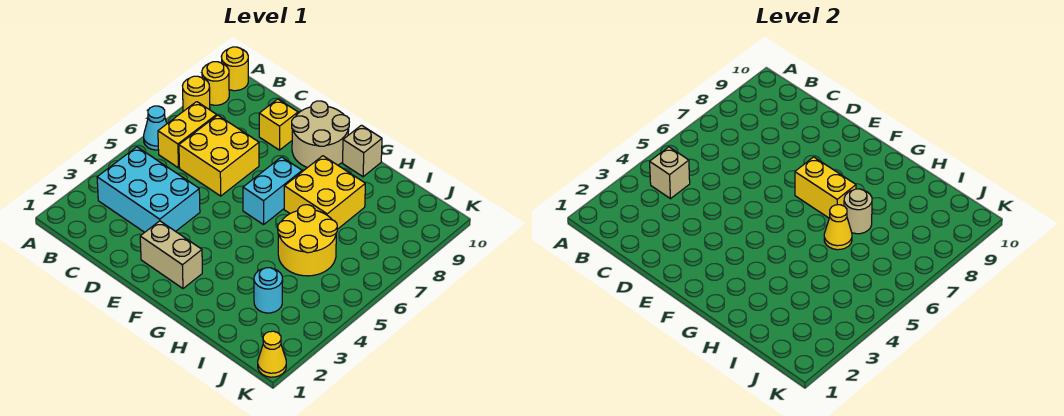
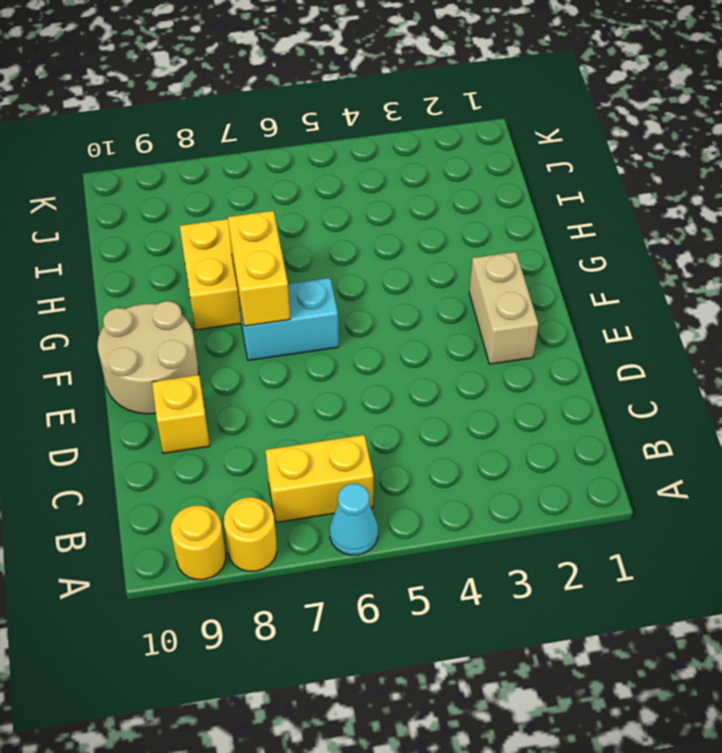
none -> yellow 1x1 round brick [221,47,248,91]
none -> cyan 2x3 brick [97,147,200,232]
none -> yellow 2x2 brick [179,115,259,196]

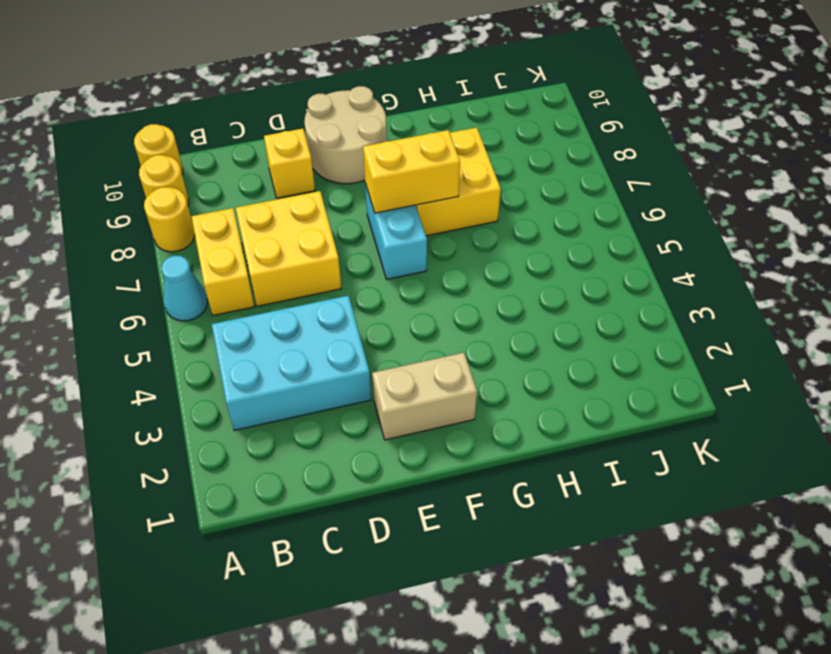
none -> tan 1x1 brick [343,125,382,177]
none -> yellow 2x2 round brick [278,205,337,276]
none -> cyan 1x1 round brick [254,268,283,313]

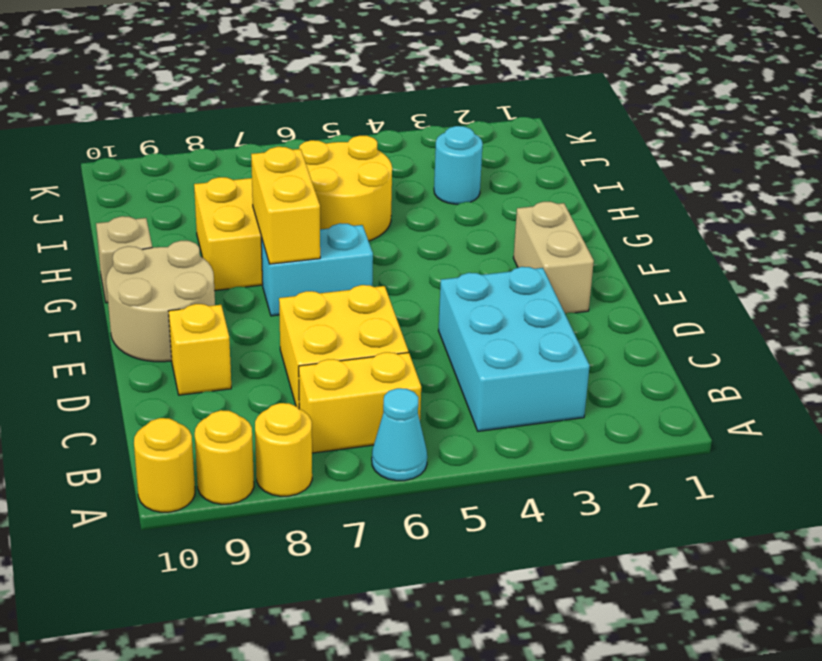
none -> yellow 1x1 cone [258,331,286,377]
none -> tan 1x1 brick [650,147,690,199]
none -> yellow 1x1 cone [824,205,852,250]

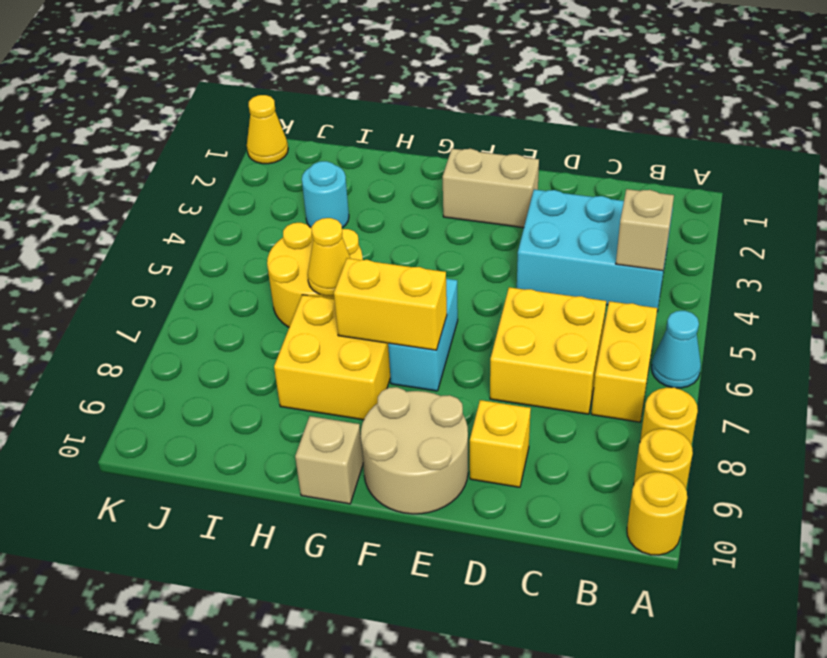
none -> tan 1x1 round brick [844,189,872,234]

